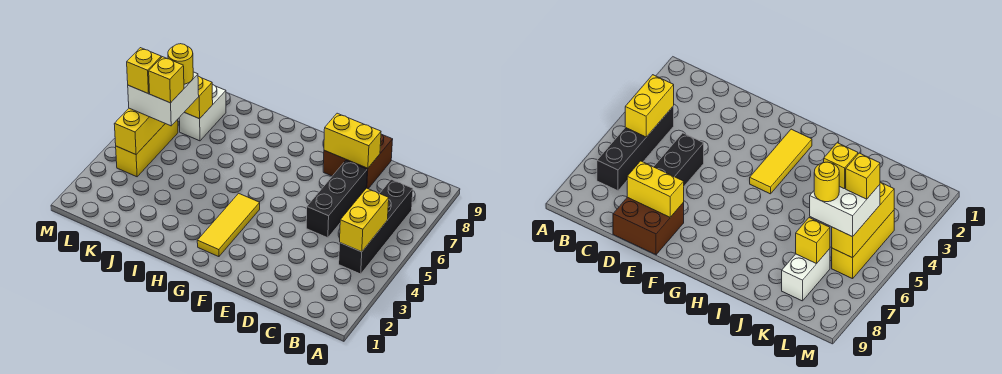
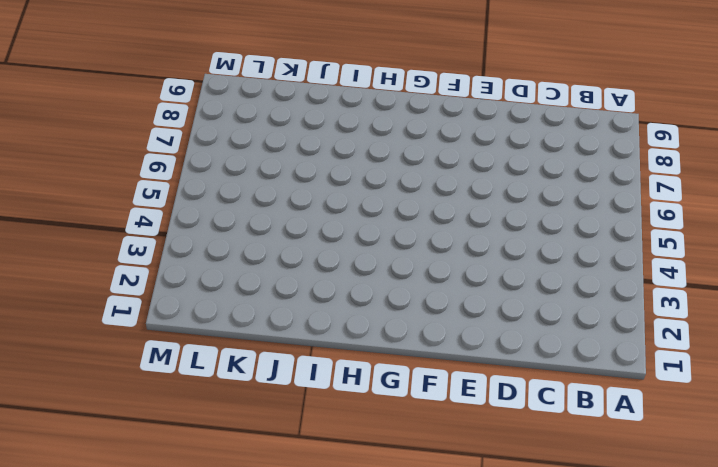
none -> black 1x4 brick [339,179,413,274]
none -> black 1x3 brick [306,161,367,238]
none -> brown 2x2 brick [323,134,393,189]

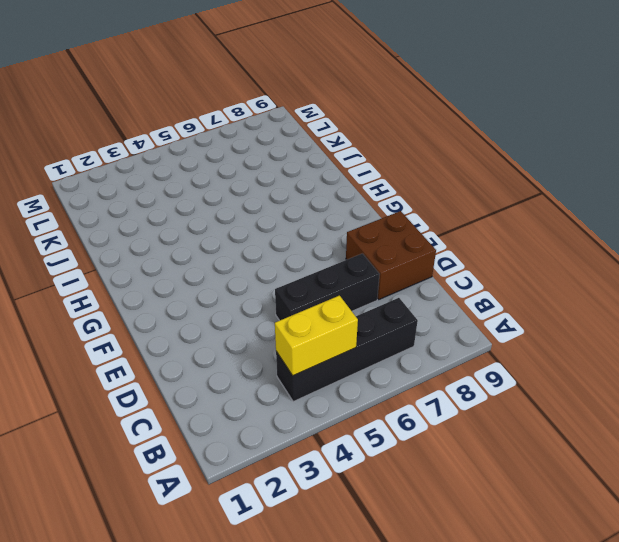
none -> yellow 1x3 tile [197,193,260,257]
none -> white 1x2 brick [179,85,226,141]
none -> yellow 1x3 brick [116,119,178,177]

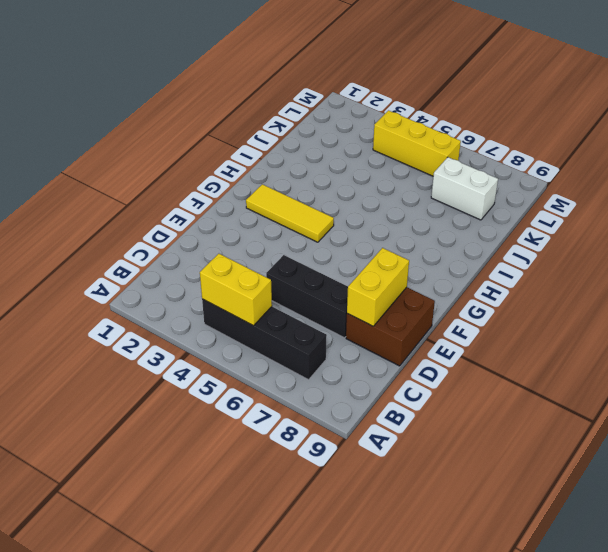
none -> yellow 1x1 brick [185,76,213,119]
none -> yellow 1x3 brick [114,108,165,155]
none -> white 2x2 brick [128,72,199,126]

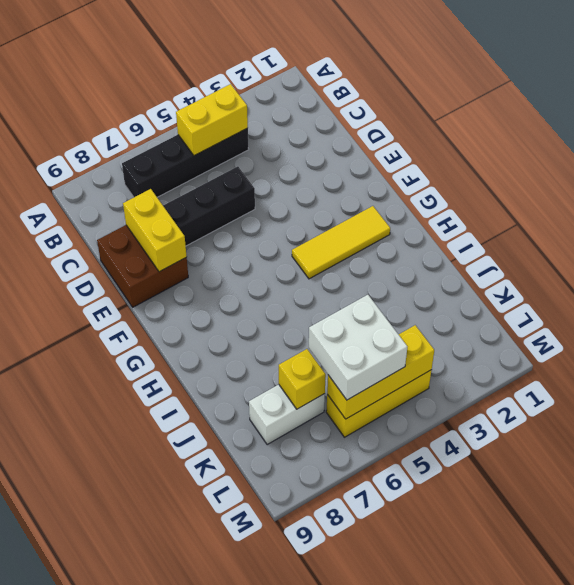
none -> yellow 1x1 brick [149,57,184,103]
none -> yellow 1x1 round brick [168,44,193,84]
none -> yellow 1x1 brick [127,48,161,94]

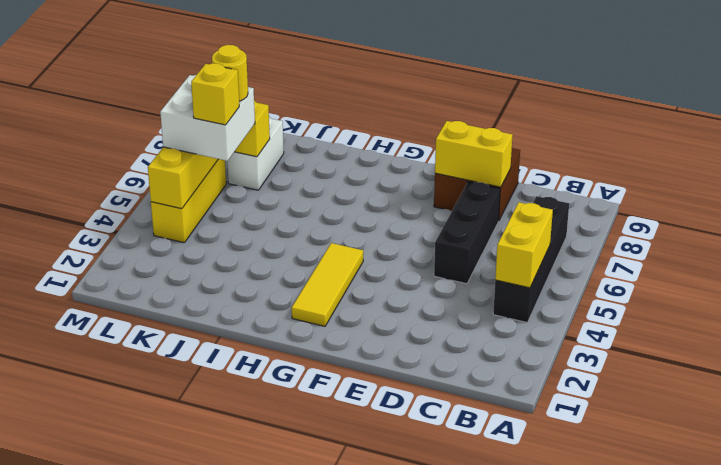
none -> yellow 1x1 brick [127,48,161,94]

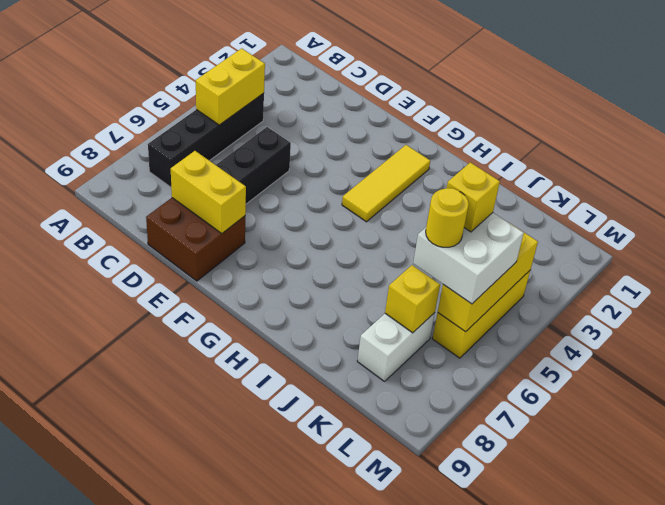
none -> yellow 1x1 brick [127,48,161,94]

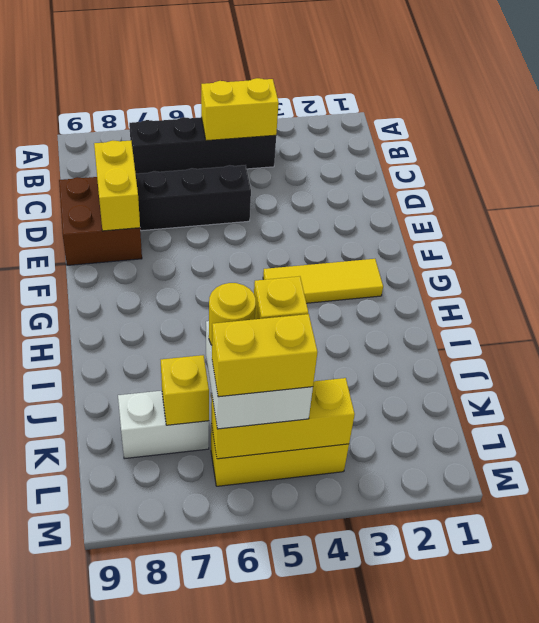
yellow 1x2 brick [212,314,318,397] -> yellow 1x1 brick [127,48,161,94]

